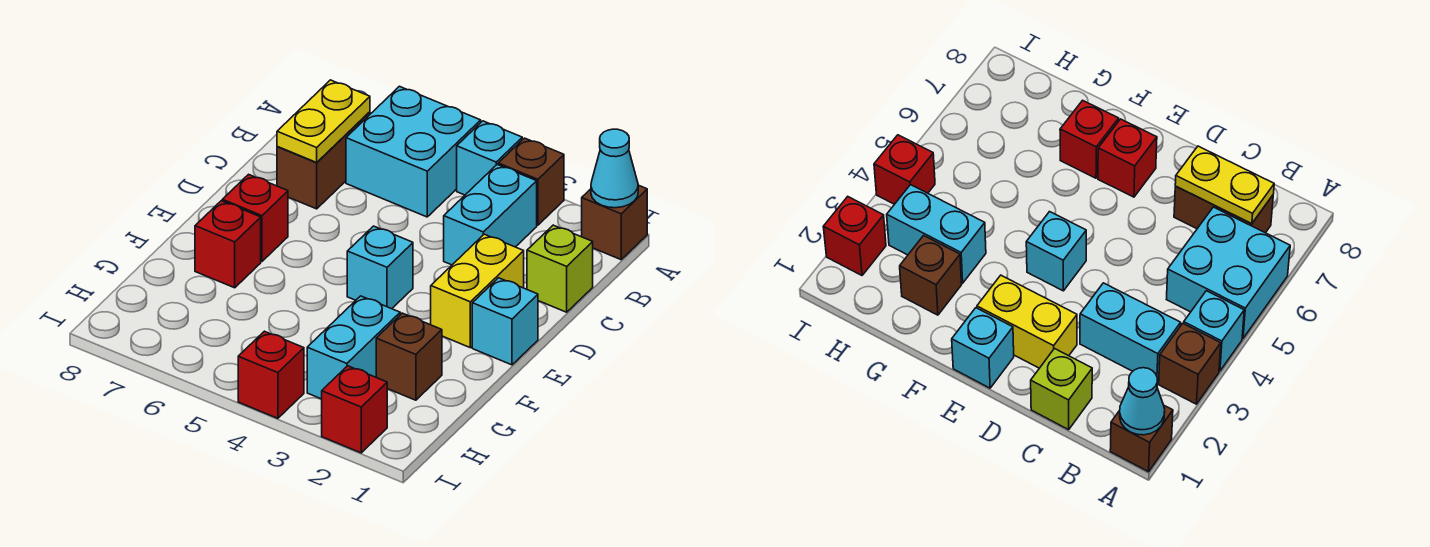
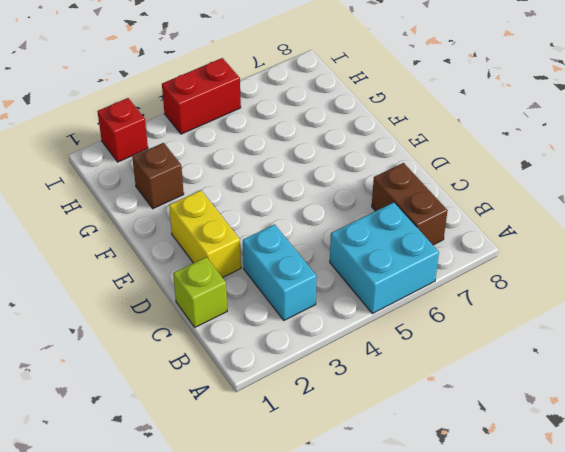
red 1x2 brick [162,58,241,134] -> red 1x1 brick [238,331,304,418]
none -> brown 1x1 brick [582,185,647,260]
none -> brown 1x1 brick [498,138,564,225]
none -> cyan 1x1 brick [457,121,522,195]

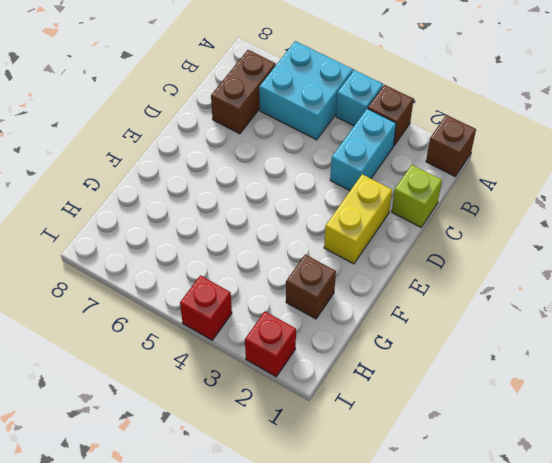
none -> cyan 1x1 brick [472,278,538,365]
none -> cyan 1x1 brick [347,226,413,309]
none -> red 1x1 brick [222,174,288,261]

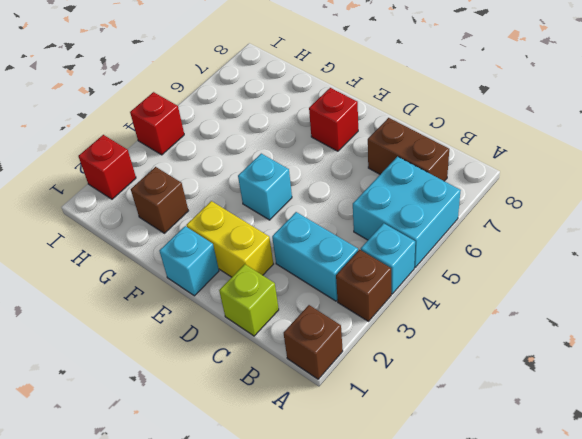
none -> red 1x1 brick [195,201,261,288]
none -> cyan 1x2 brick [307,296,400,399]
none -> cyan 1x1 cone [591,129,638,208]

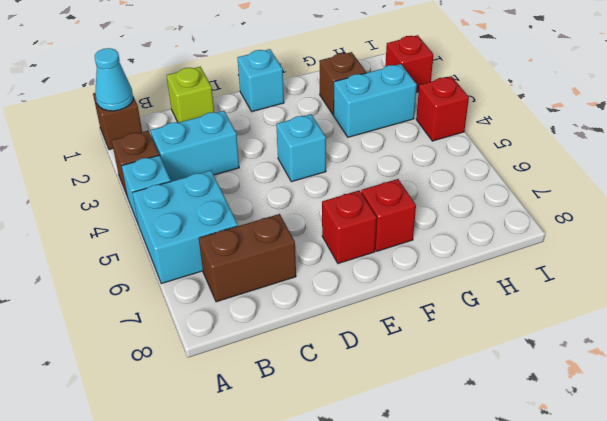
none -> yellow 1x2 brick [431,234,524,348]
none -> yellow 1x2 plate [277,80,370,162]

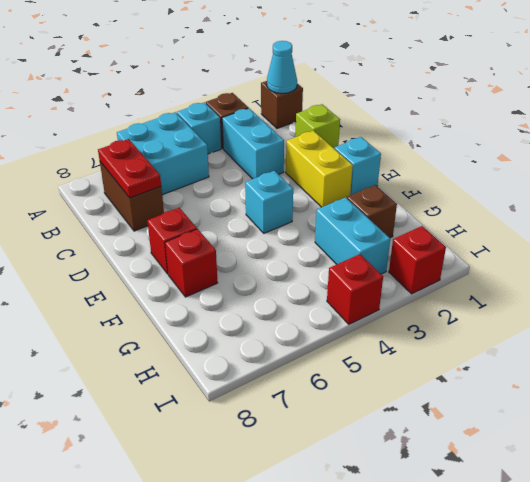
red 1x2 plate [98,139,161,198] -> yellow 1x2 plate [277,80,370,162]

